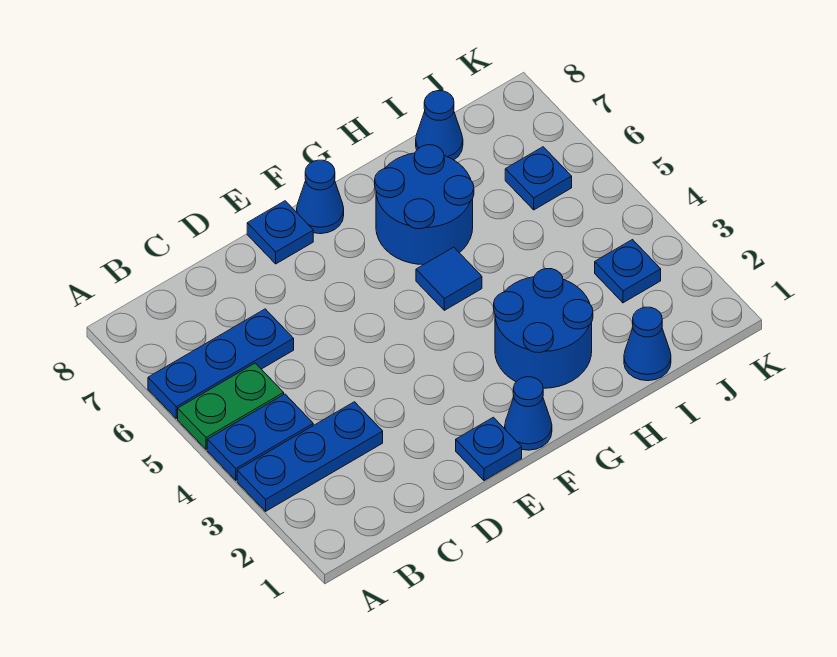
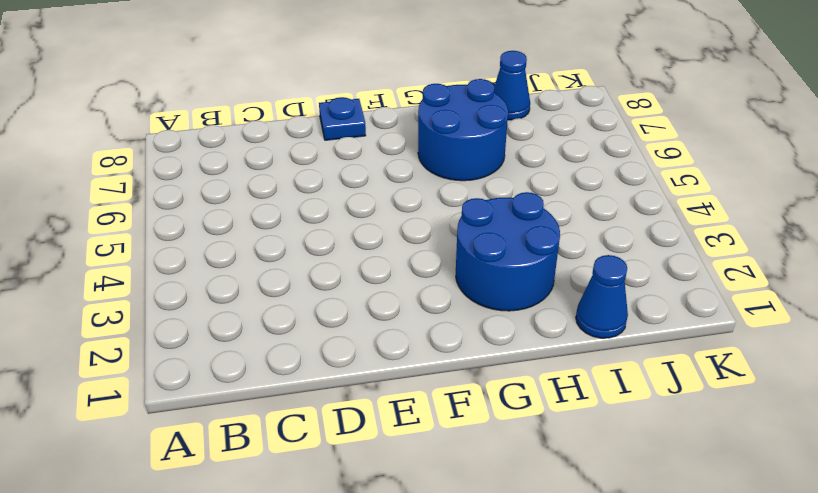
none -> blue 1x3 plate [237,402,383,511]
none -> blue 1x2 plate [207,394,313,480]
none -> green 1x2 plate [178,363,284,449]

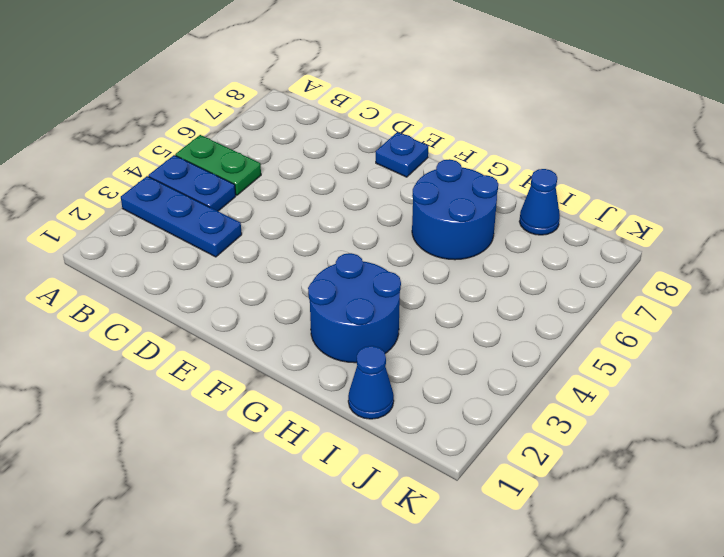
none -> blue 1x3 plate [148,309,294,418]
none -> blue 1x1 plate [456,417,522,480]
none -> blue 1x1 cone [505,377,552,450]

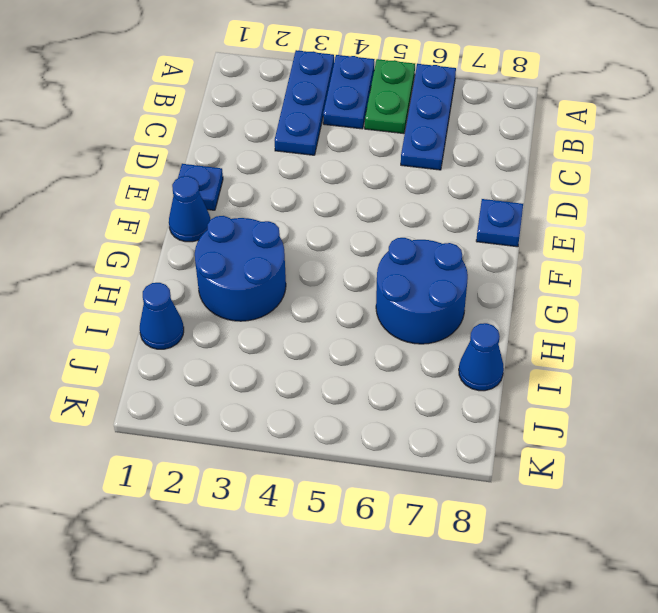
none -> blue 1x1 cone [297,160,344,234]
none -> blue 1x1 tile [416,247,482,310]
none -> blue 1x1 plate [595,240,661,303]

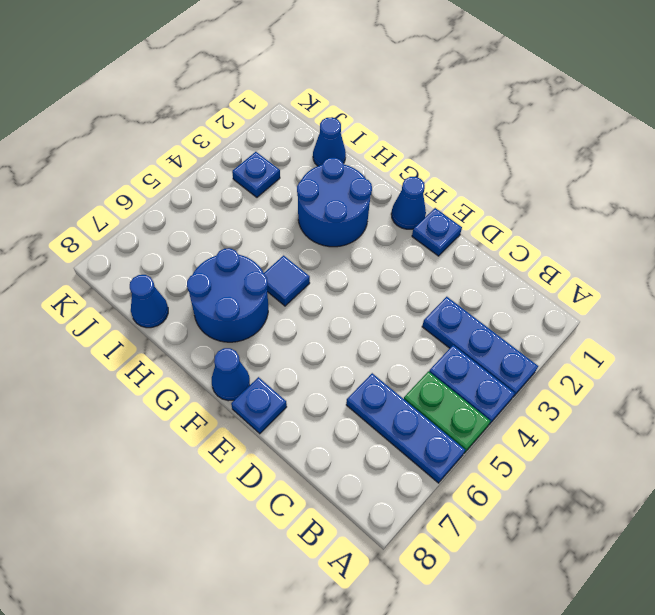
none -> blue 1x1 plate [505,147,572,210]

